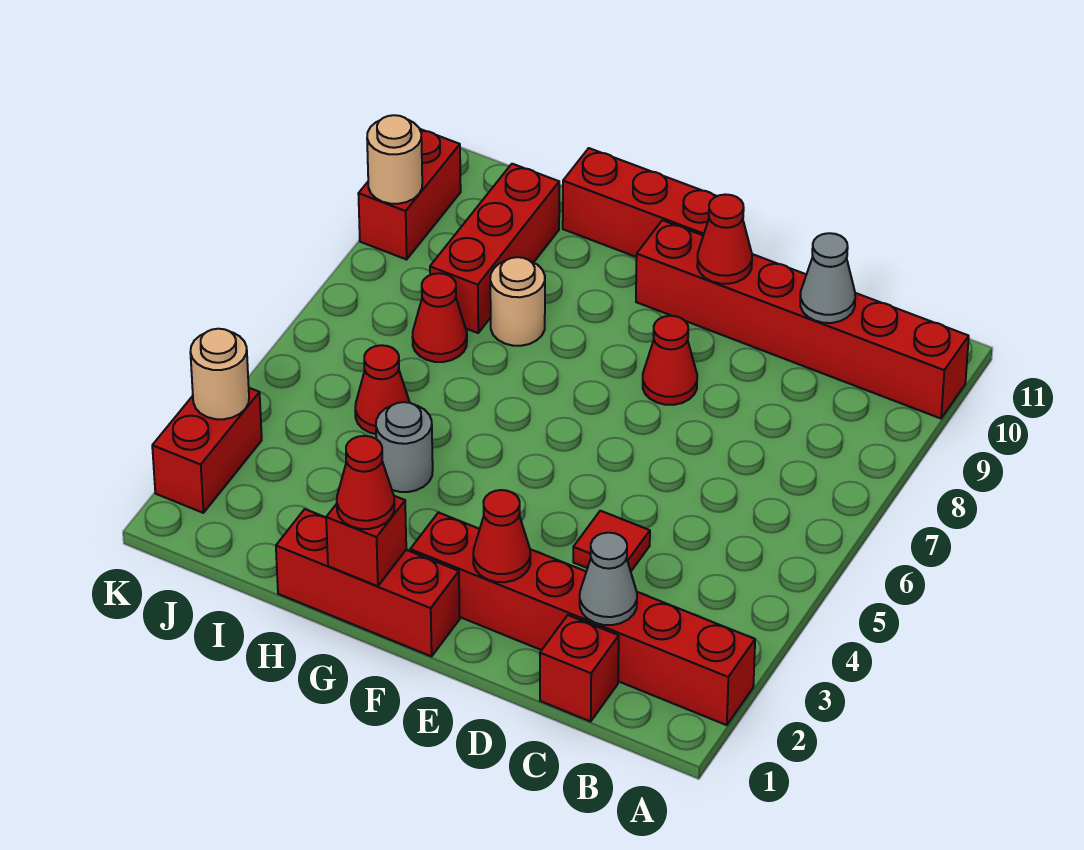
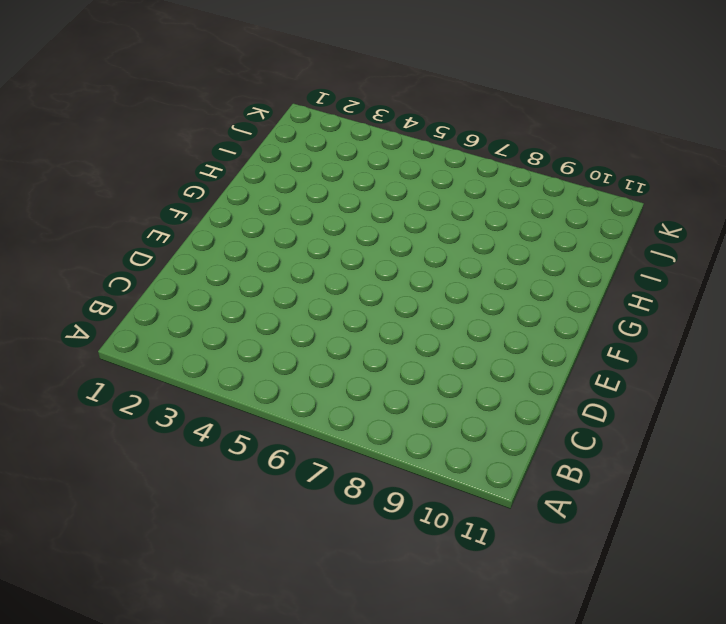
none -> red 1x6 brick [410,512,755,725]
none -> red 1x6 brick [636,220,969,418]
none -> red 1x1 brick [540,615,619,721]

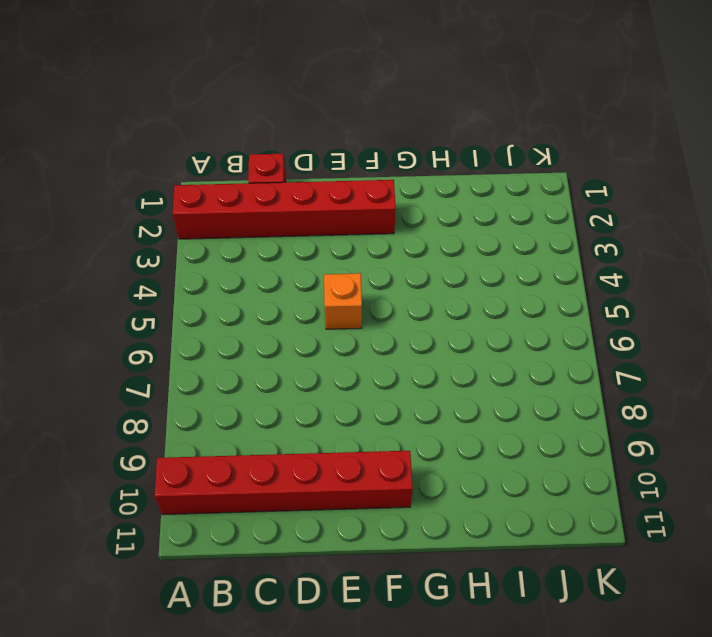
orange 1x1 brick [324,273,362,329] -> none
none -> red 1x1 tile [573,511,650,571]
none -> red 1x1 cone [643,316,697,405]
none -> red 1x3 brick [276,509,460,656]

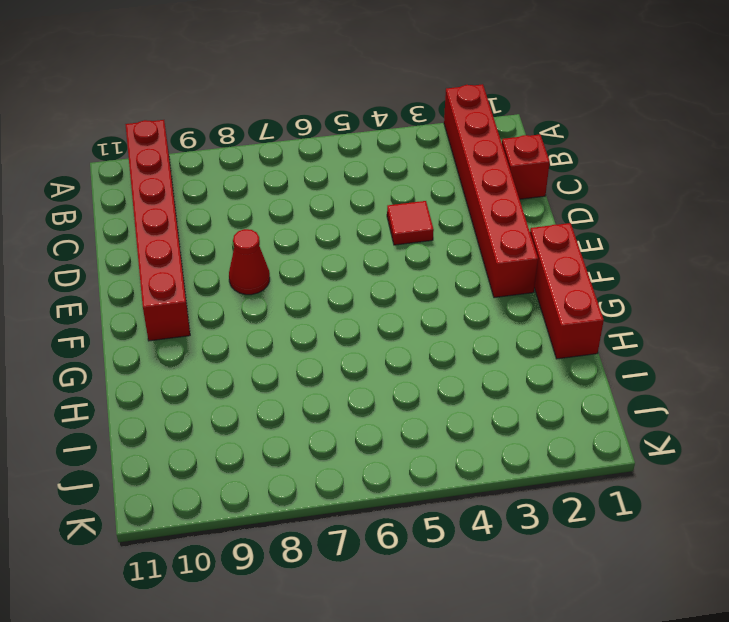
none -> red 1x3 brick [563,148,717,257]
none -> grey 1x1 round brick [376,402,433,492]
none -> tan 1x1 round brick [490,257,545,346]

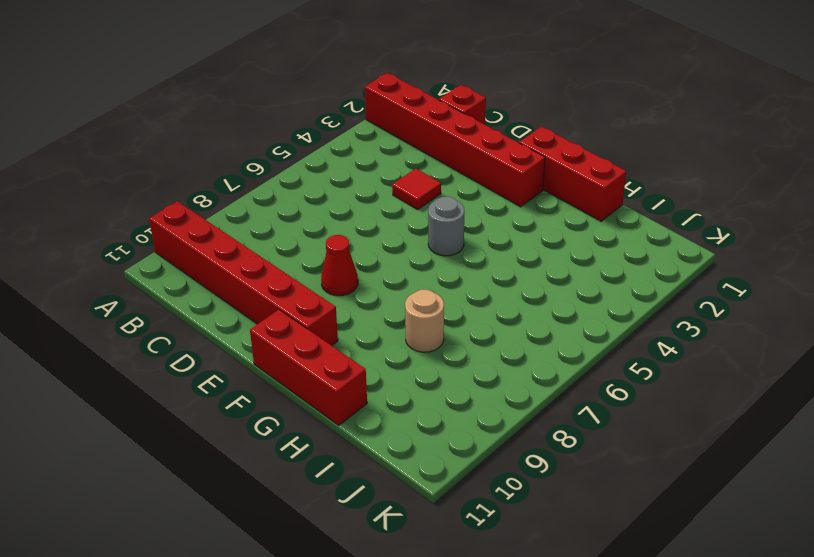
grey 1x1 round brick [428,196,465,256] -> grey 1x1 round brick moved to [376,402,433,492]
none -> red 1x1 cone [355,345,410,434]
none -> red 1x1 cone [412,273,467,362]
none -> red 1x3 brick [430,164,559,333]

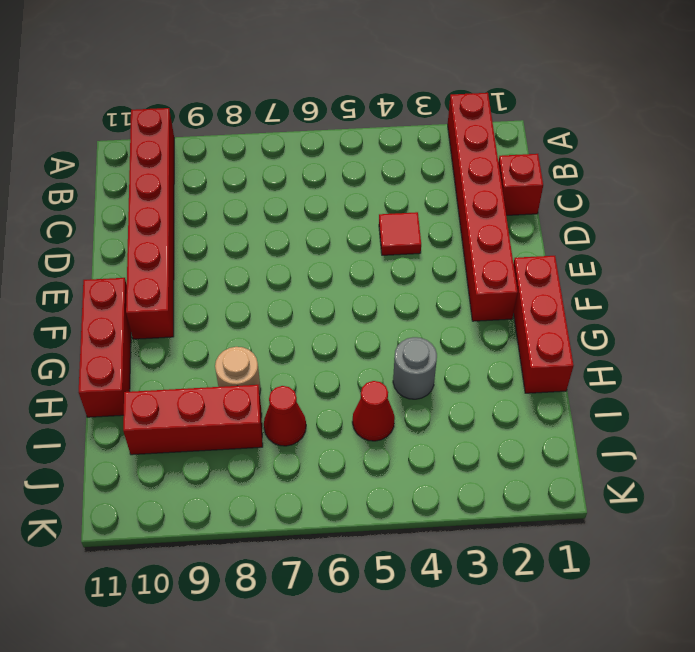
none -> red 1x1 cone [643,316,697,405]
none -> red 1x2 brick [152,388,262,513]
none -> red 1x2 brick [358,129,461,259]

